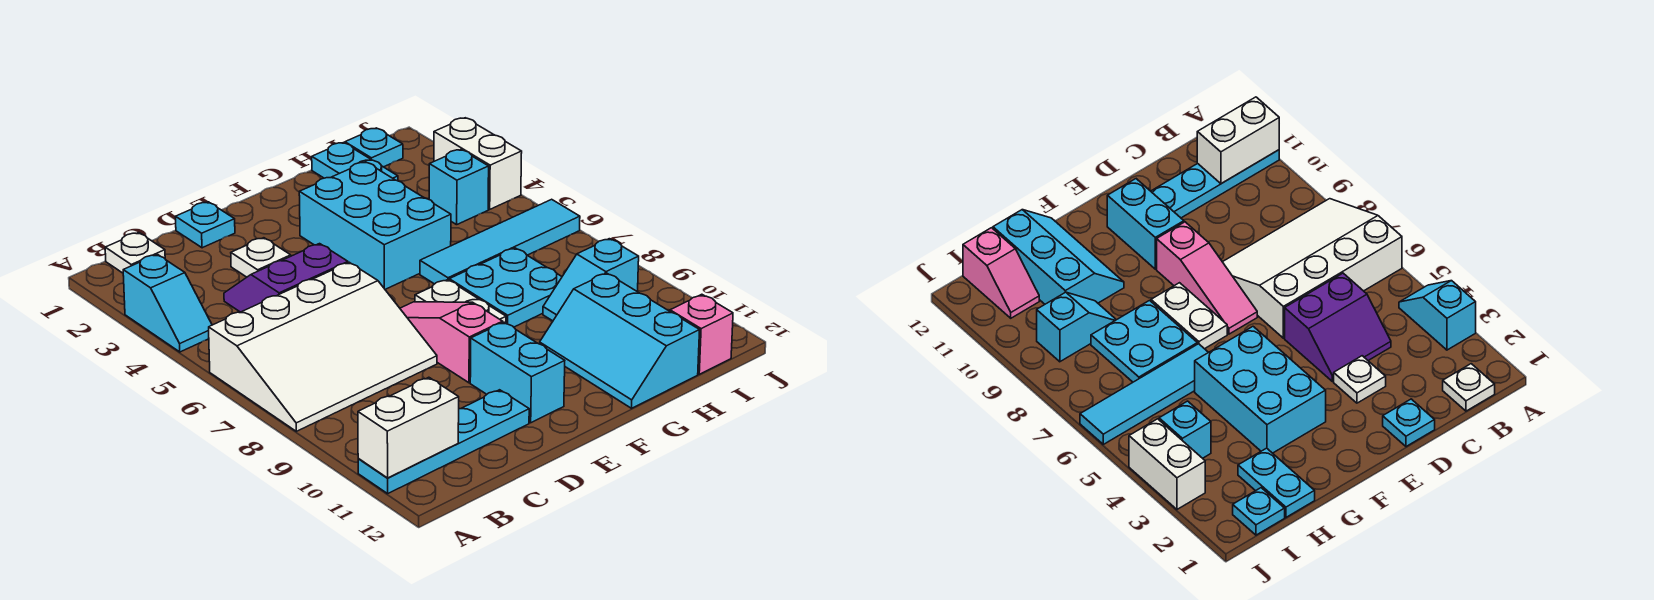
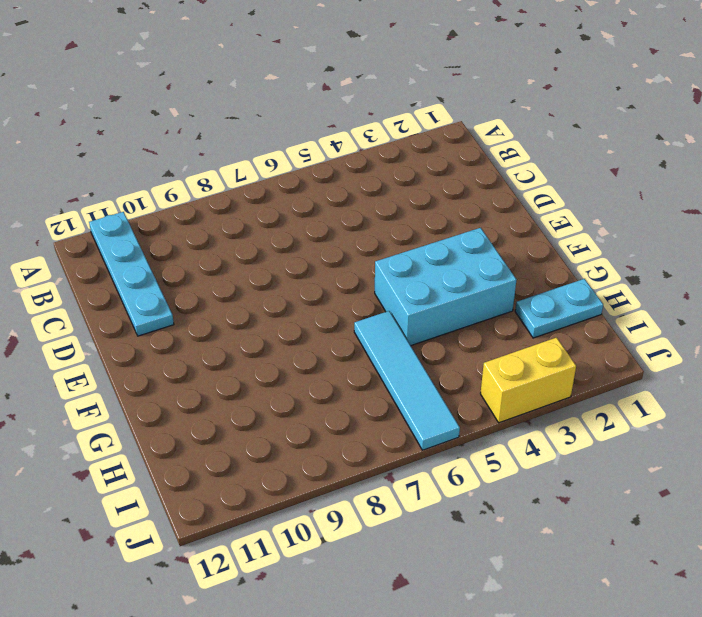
yellow 1x2 brick [480,338,576,423] -> white 1x2 brick [434,118,522,209]
none -> cyan 1x2 slope [123,254,212,352]
none -> white 3x4 slope [209,262,437,431]
none -> white 1x1 plate [105,233,165,273]

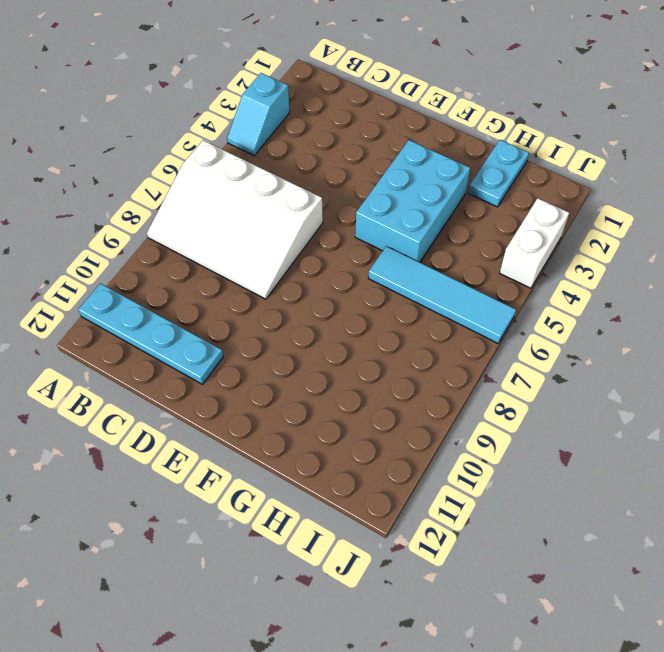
none -> white 1x1 plate [105,233,165,273]
none -> purple 2x2 slope [224,244,348,312]
none -> cyan 1x1 plate [176,202,235,248]

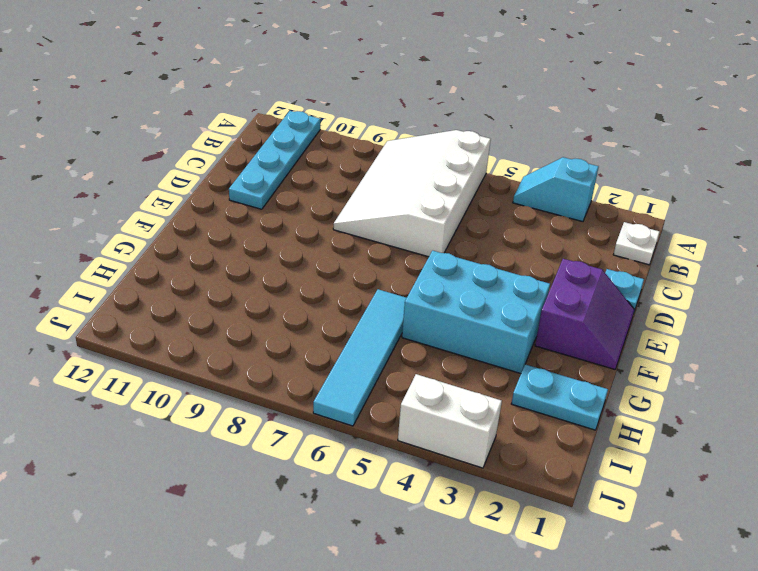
purple 2x2 slope [535,259,635,369] -> purple 2x2 slope moved to [224,244,348,312]
none -> white 1x1 plate [231,238,291,277]
none -> pink 1x3 slope [400,302,503,383]
none -> cyan 1x2 brick [470,322,565,423]

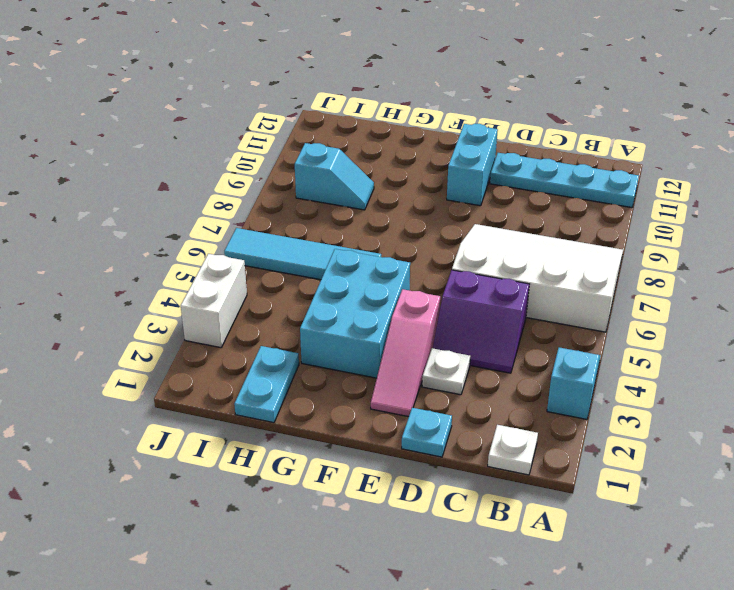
pink 1x3 slope [371,289,440,417] -> pink 1x3 slope moved to [400,302,503,383]
none -> white 1x2 plate [415,280,506,323]
none -> cyan 2x2 plate [449,248,562,327]
none -> cyan 2x3 slope [540,273,700,408]

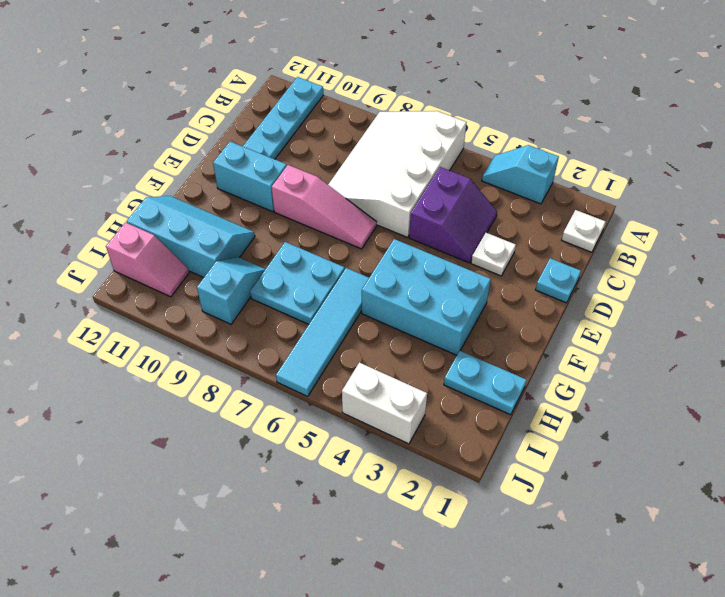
none -> white 1x2 plate [415,280,506,323]
none -> cyan 1x1 plate [345,128,403,167]
none -> cyan 1x1 brick [429,150,489,225]

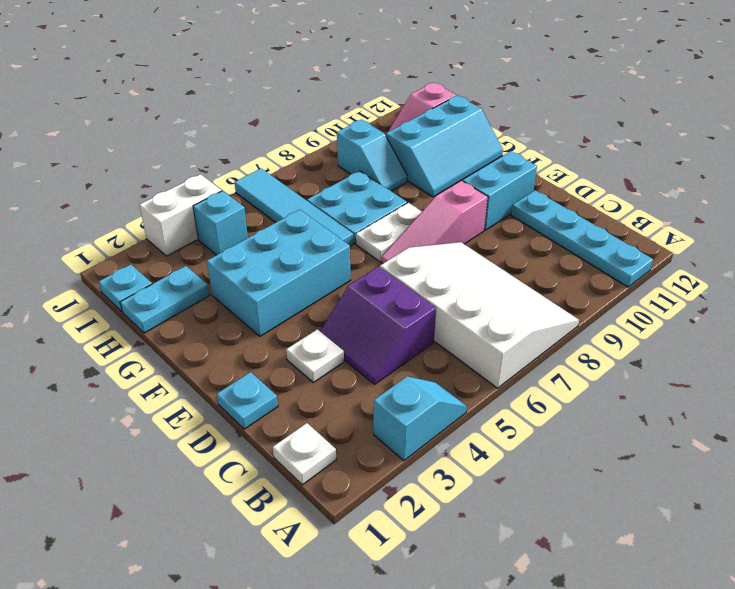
none -> white 1x2 brick [358,377,459,478]

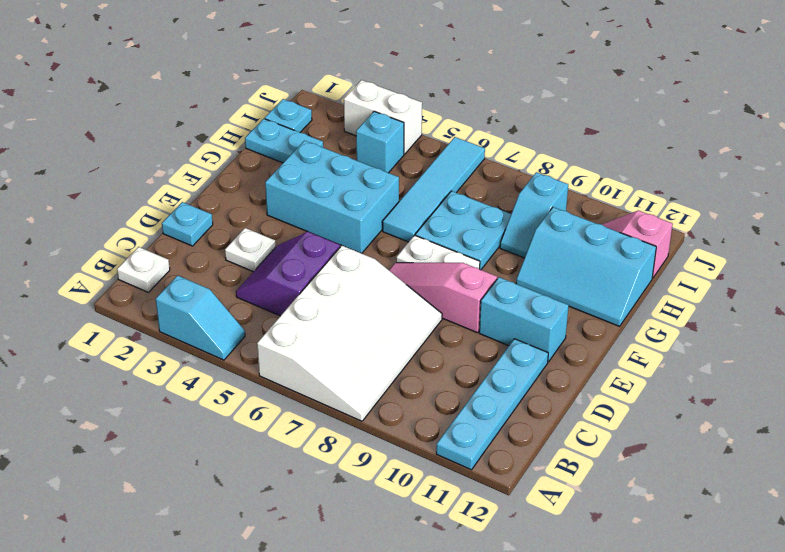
none -> white 1x2 brick [358,377,459,478]

